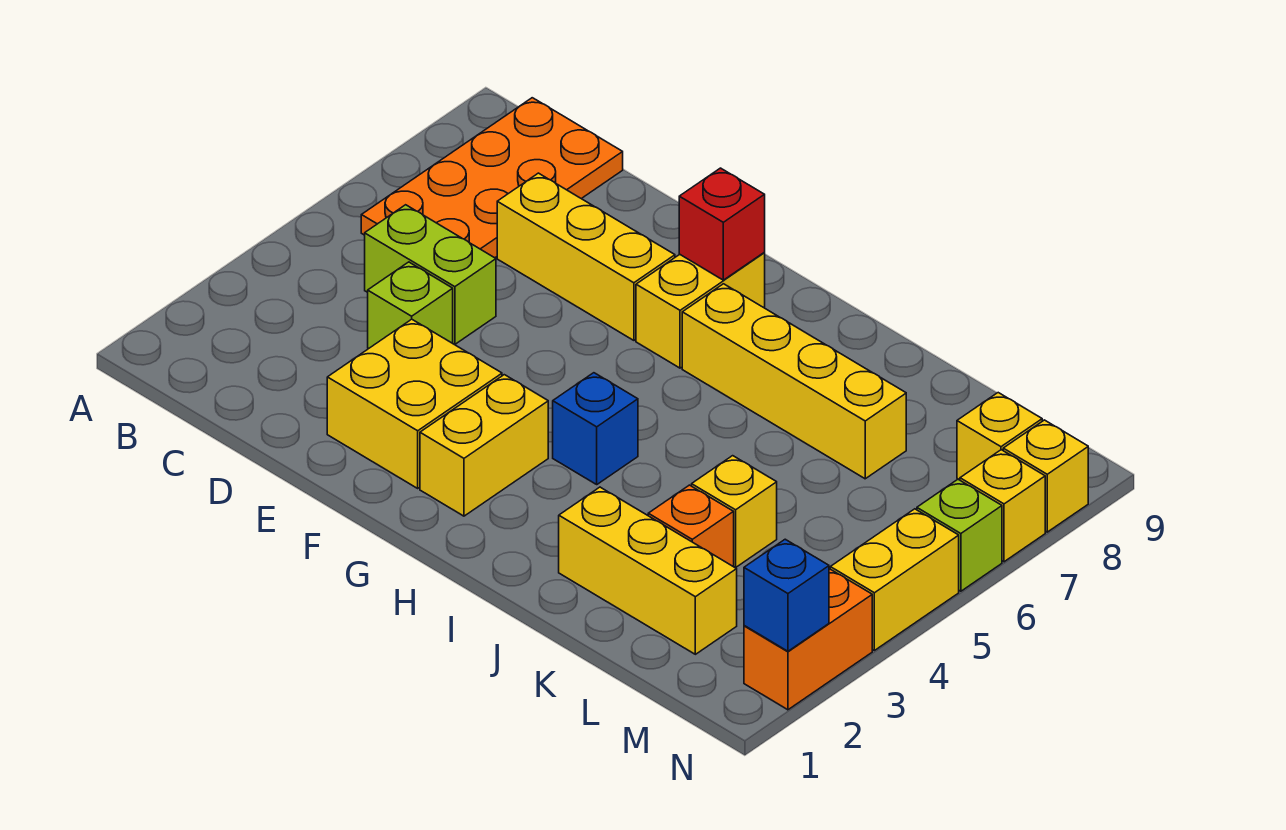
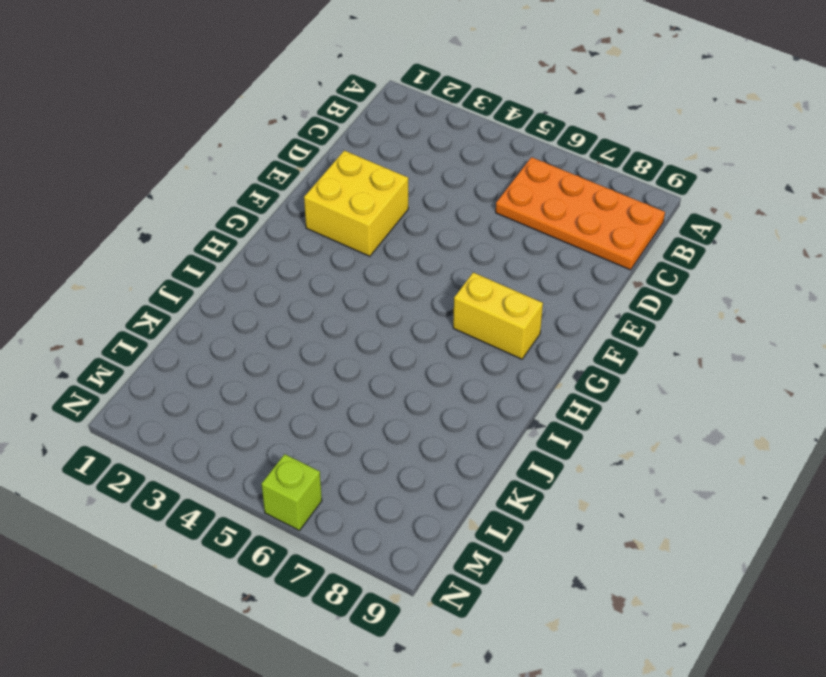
none -> lime 1x2 brick [365,205,496,345]
none -> lime 1x1 brick [368,262,453,349]
none -> yellow 1x3 brick [497,173,675,340]

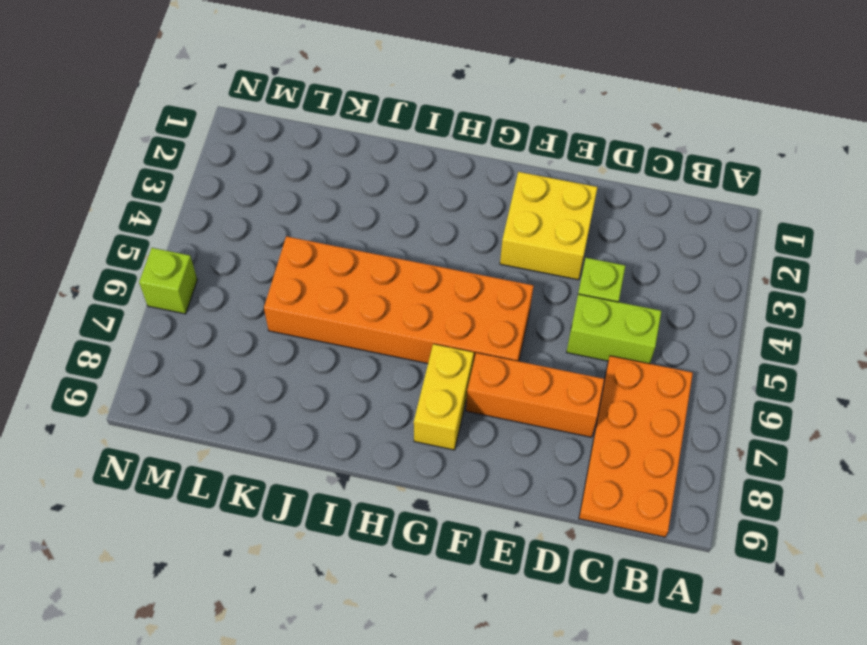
orange 1x3 brick [466,353,604,437] -> yellow 1x3 brick [497,173,675,340]
orange 2x6 brick [264,236,533,364] -> none
none -> yellow 1x2 brick [420,375,548,516]
none -> blue 1x1 brick [553,373,638,484]
none -> yellow 1x4 brick [682,284,906,479]

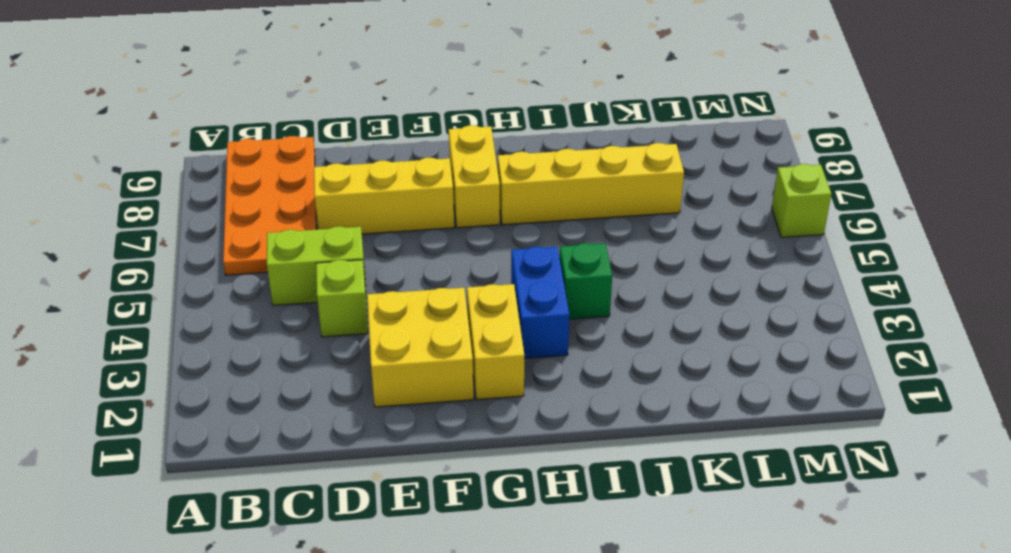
blue 1x2 brick [511,247,569,358] -> blue 1x1 brick [553,373,638,484]
green 1x1 brick [560,243,612,319] -> none
none -> yellow 1x3 brick [559,487,737,654]
none -> orange 1x1 brick [648,485,734,567]
none -> yellow 1x1 brick [692,456,777,568]

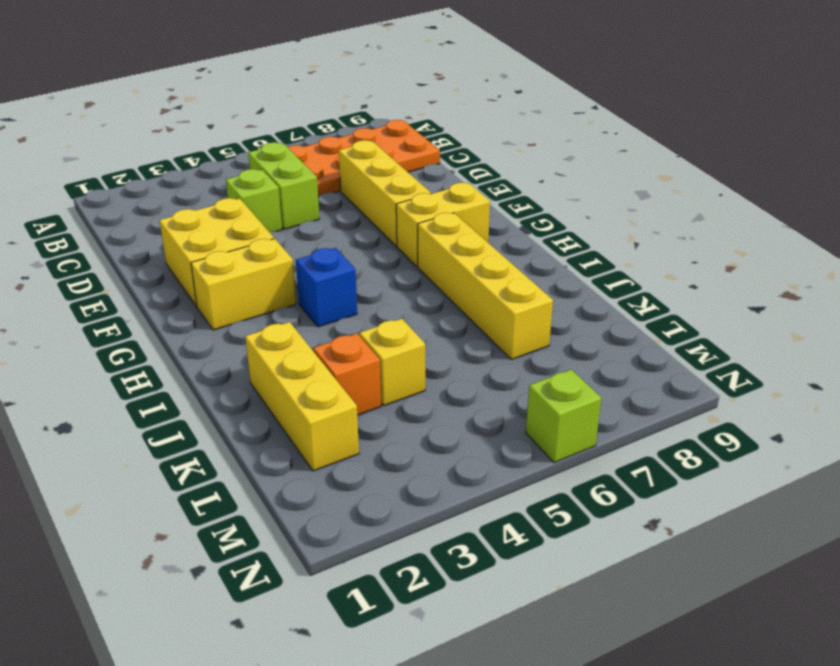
none -> yellow 1x1 brick [957,393,1042,480]
none -> orange 1x2 brick [744,569,872,710]
none -> yellow 1x2 brick [830,509,959,650]

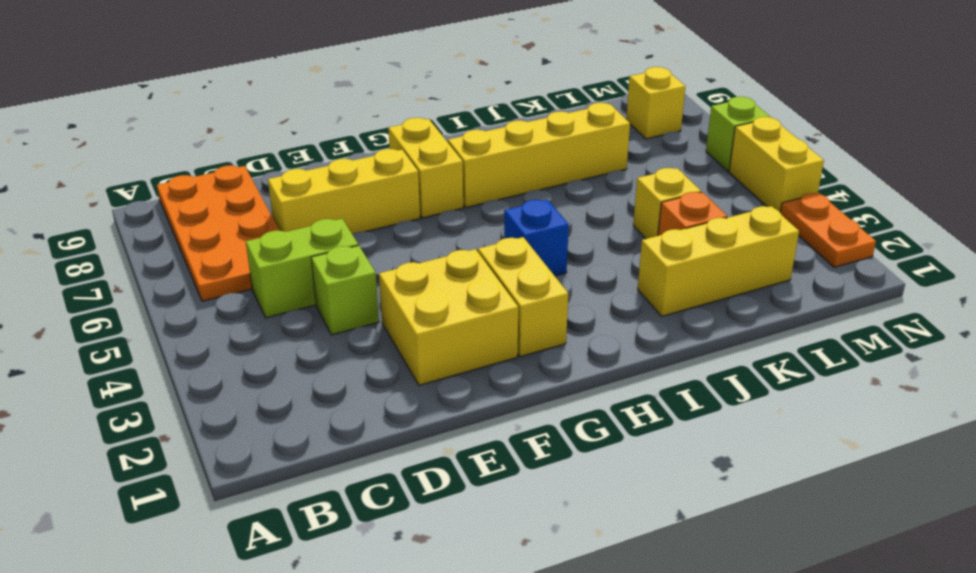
orange 1x2 plate [780,193,876,267] -> orange 1x2 brick [744,569,872,710]
none -> yellow 1x1 brick [960,450,1045,562]
none -> yellow 1x1 brick [1003,420,1088,532]
none -> red 1x1 brick [679,168,765,280]

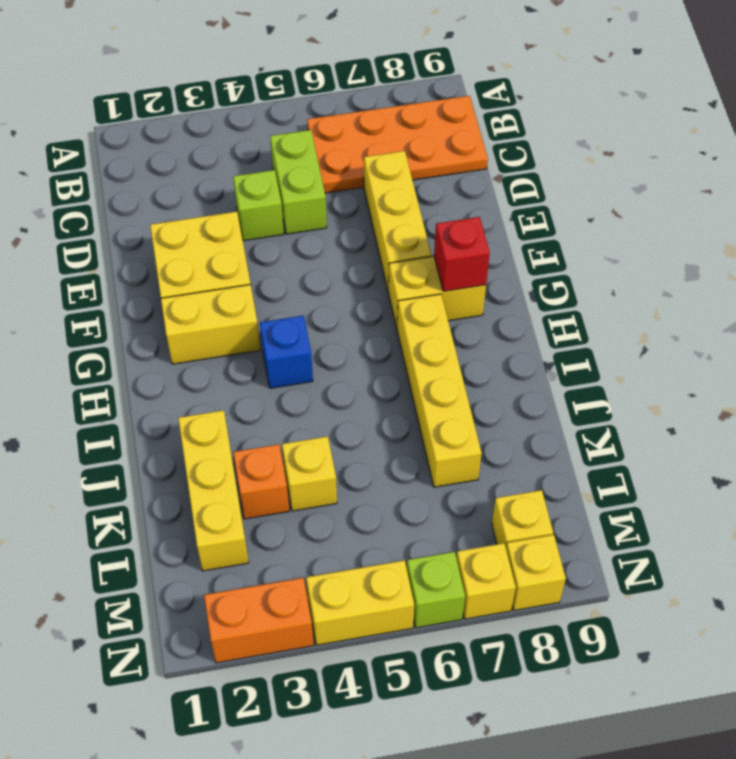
none -> blue 1x1 brick [744,539,829,651]

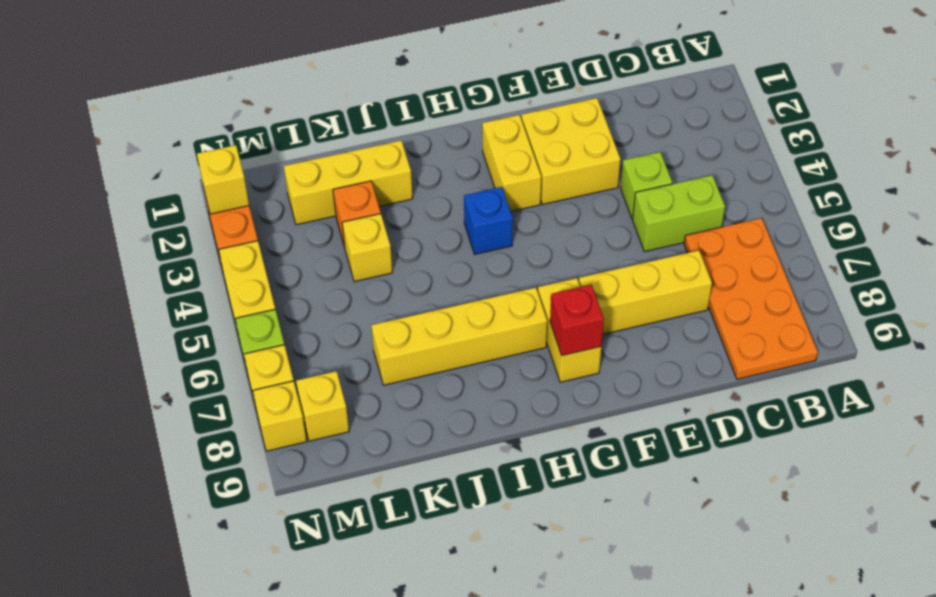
yellow 1x1 brick [197,145,249,214] -> blue 1x1 brick [744,539,829,651]

